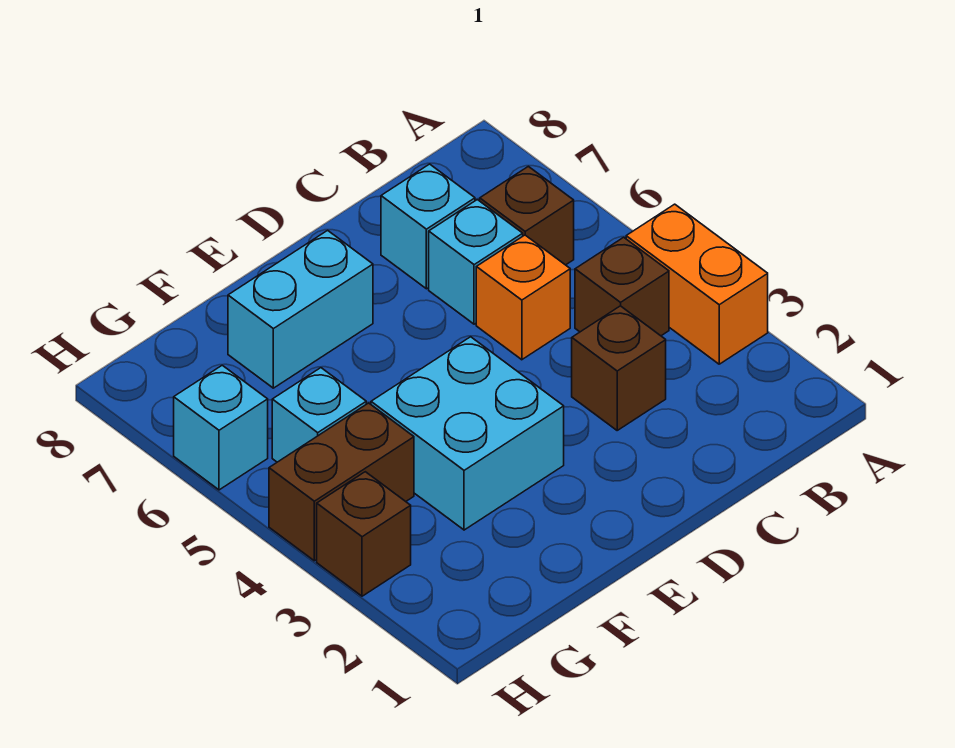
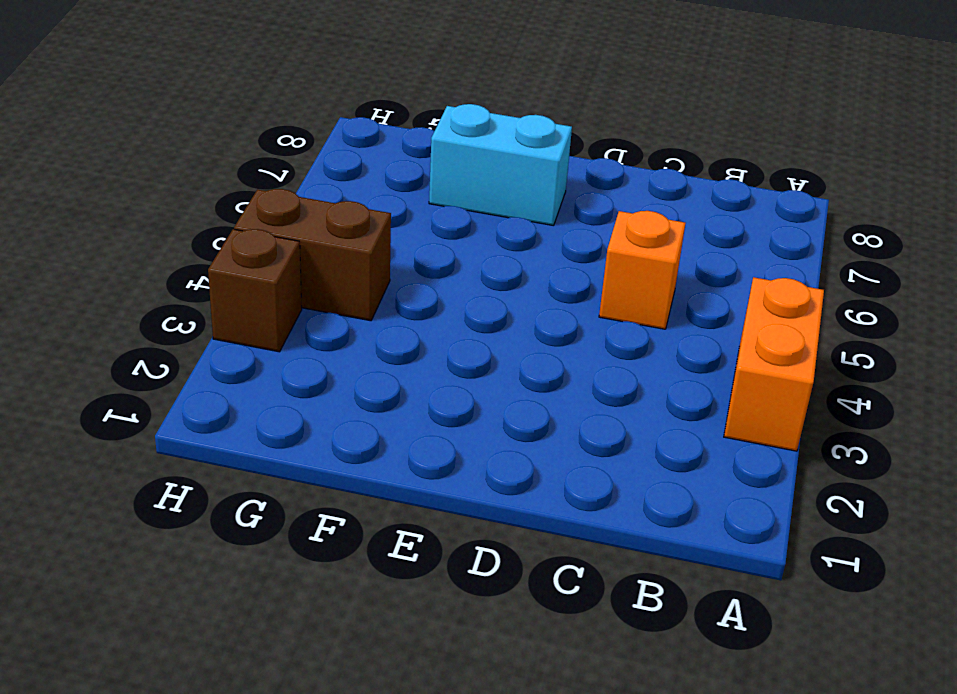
none -> brown 1x1 brick [575,237,669,336]
none -> brown 1x1 brick [480,166,574,265]
none -> brown 1x1 brick [572,306,666,430]

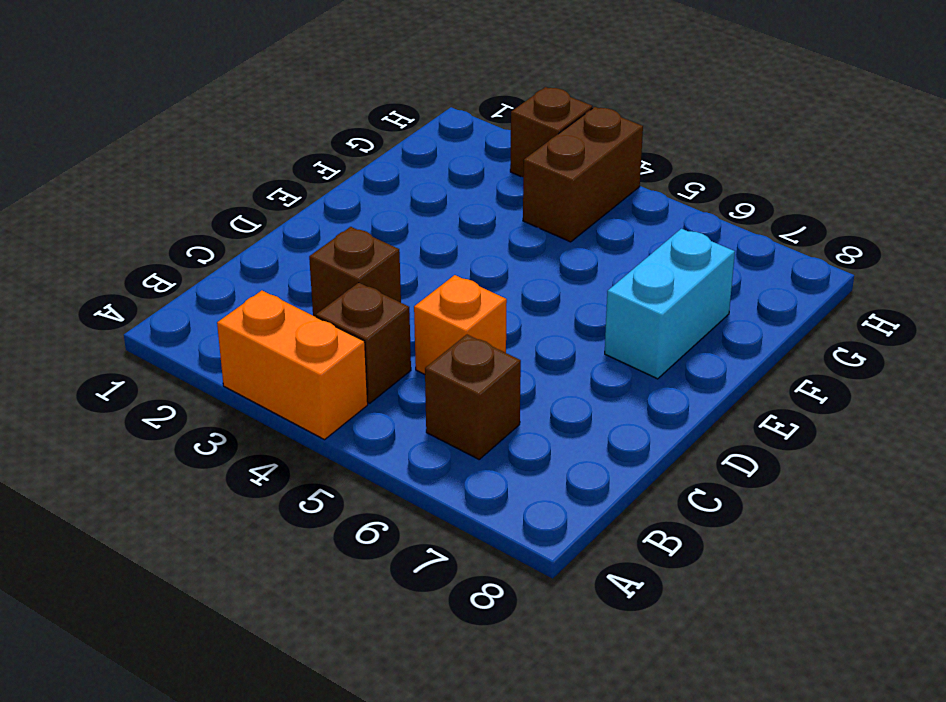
none -> cyan 1x1 brick [429,200,523,324]
none -> cyan 1x1 brick [381,164,475,289]
none -> cyan 2x2 brick [371,337,564,530]

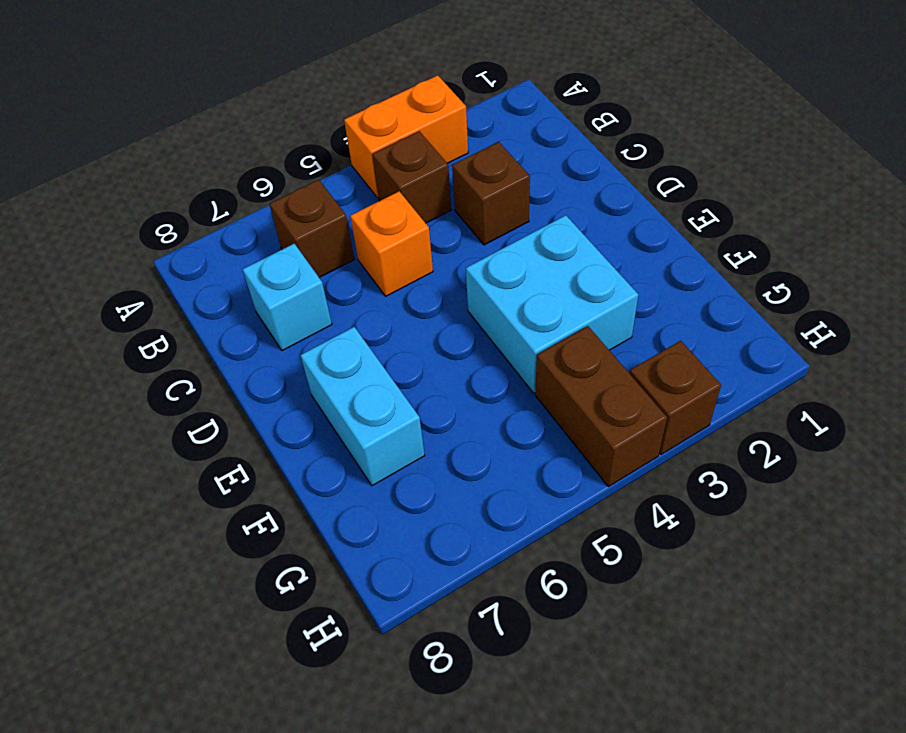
none -> cyan 1x1 brick [429,200,523,324]
none -> cyan 1x1 brick [272,368,366,462]
none -> cyan 1x1 brick [174,365,268,490]

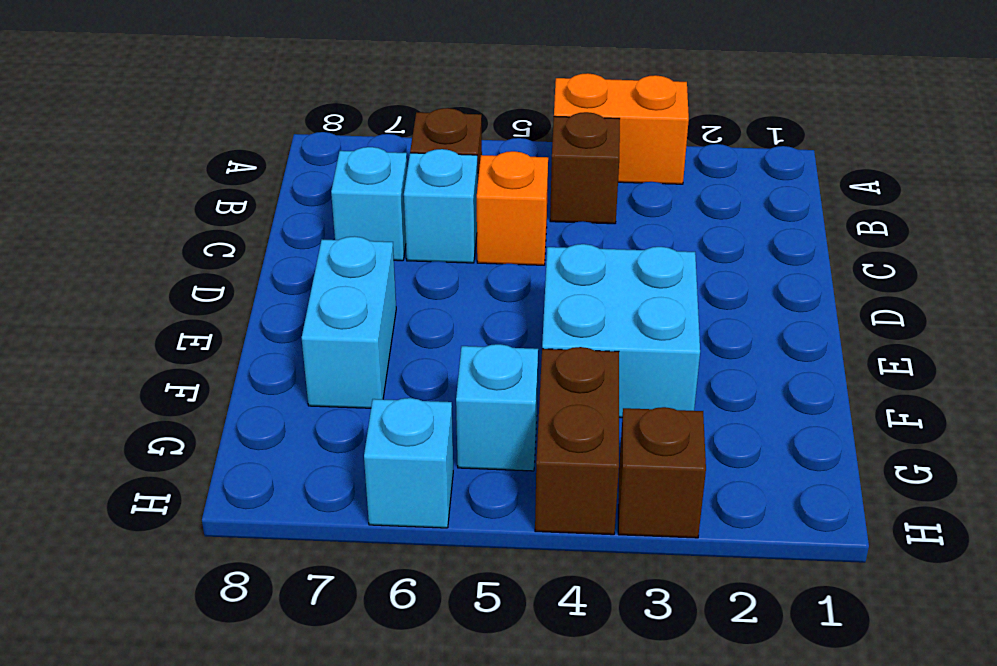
none -> brown 1x1 brick [572,306,666,430]

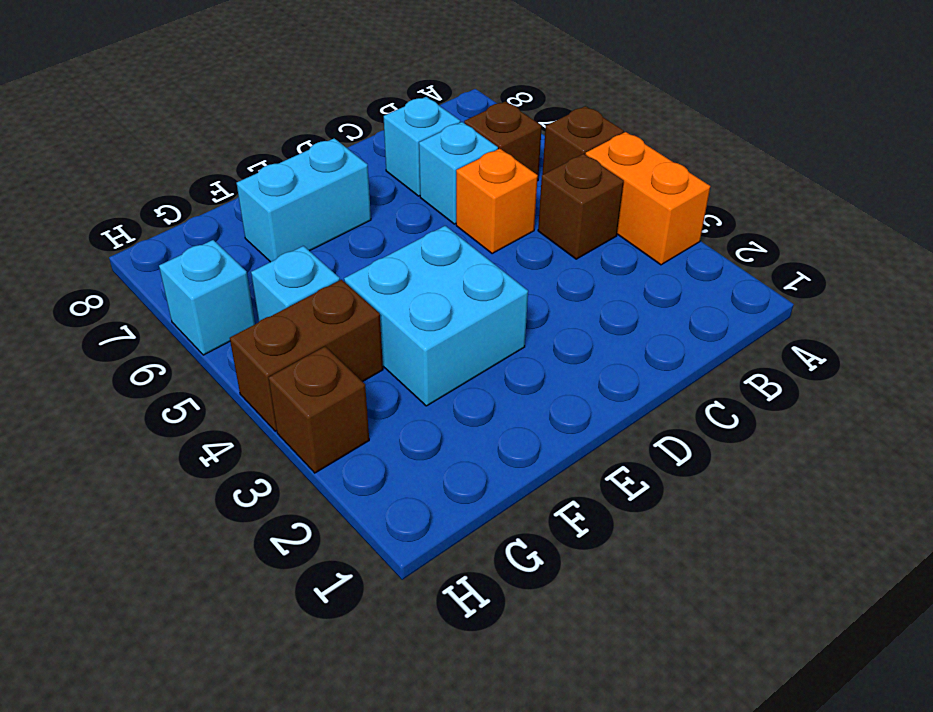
brown 1x1 brick [542,106,624,175] -> brown 1x1 brick moved to [572,306,666,430]

